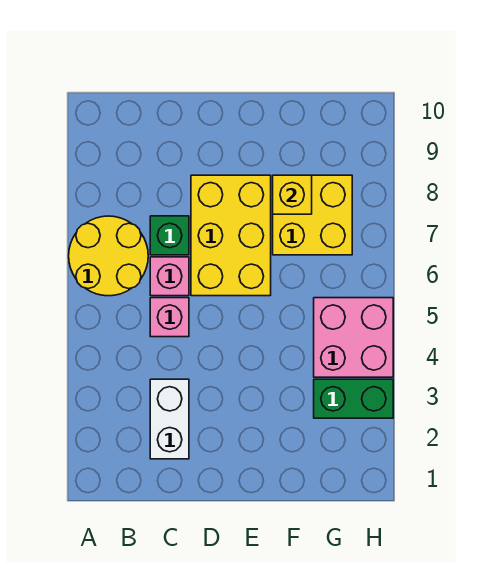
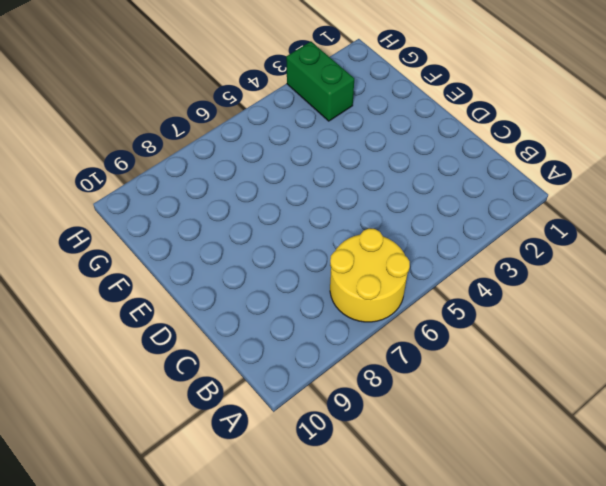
none -> white 1x2 brick [150,379,189,459]
none -> pink 1x1 brick [150,298,189,337]

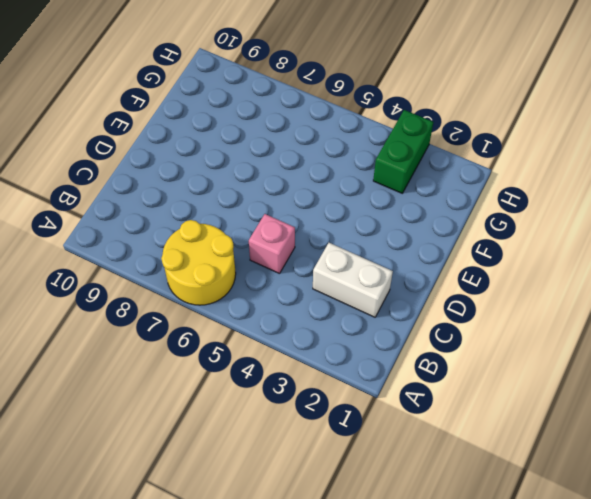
none -> pink 1x1 brick [150,257,189,296]
none -> green 1x1 brick [150,216,189,255]

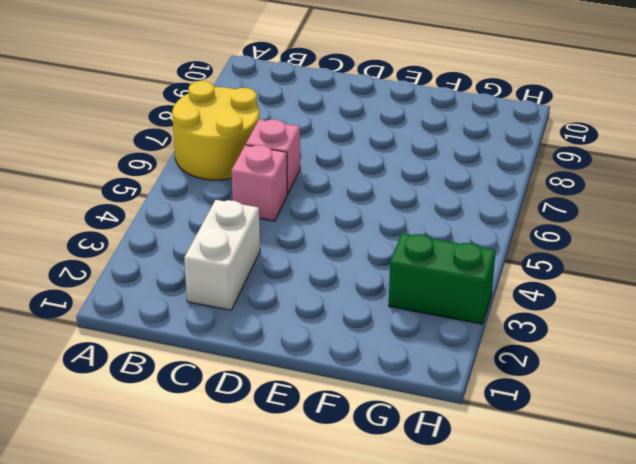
none -> green 1x1 brick [150,216,189,255]
none -> yellow 2x3 brick [191,175,271,296]

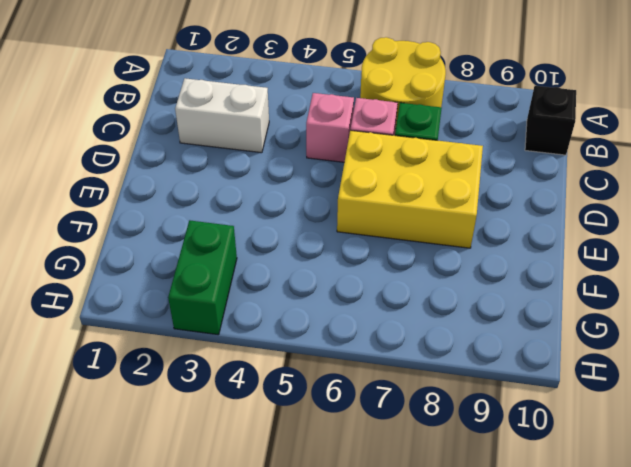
black 1x1 brick [525,86,576,155] -> none
none -> yellow 2x2 brick [273,175,352,255]
none -> pink 2x2 brick [314,298,393,377]

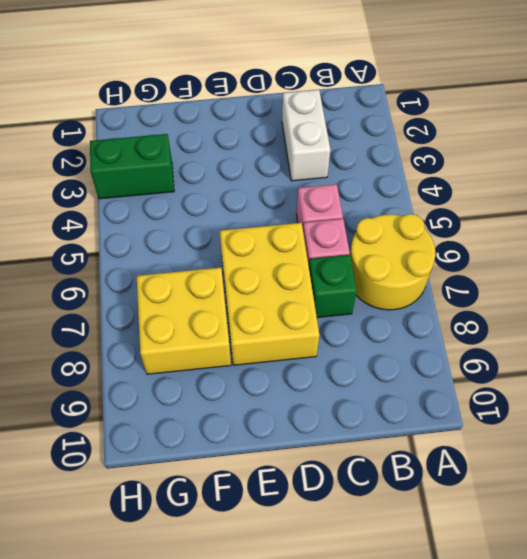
none -> pink 2x2 brick [314,298,393,377]
none -> yellow 1x1 brick [273,175,312,214]

